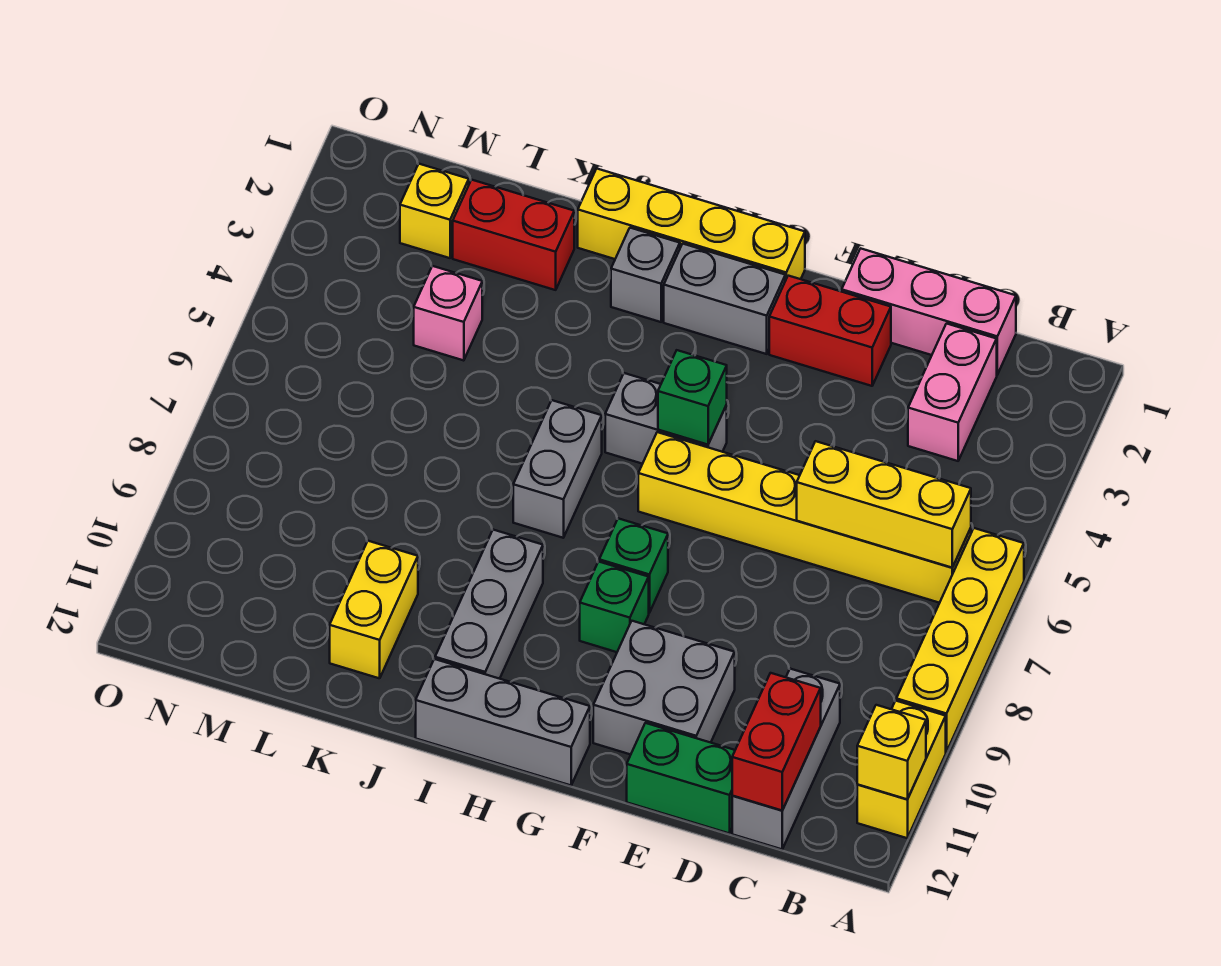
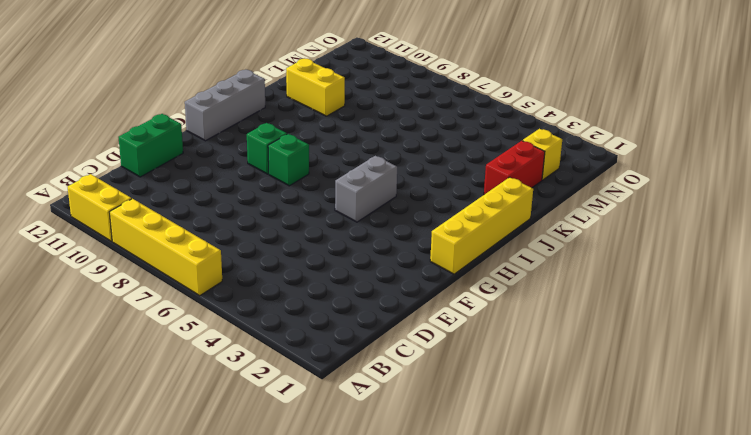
none -> yellow 1x6 brick [638,432,971,603]
none -> pink 1x3 brick [842,248,1016,375]
none -> pink 1x2 brick [908,324,997,461]

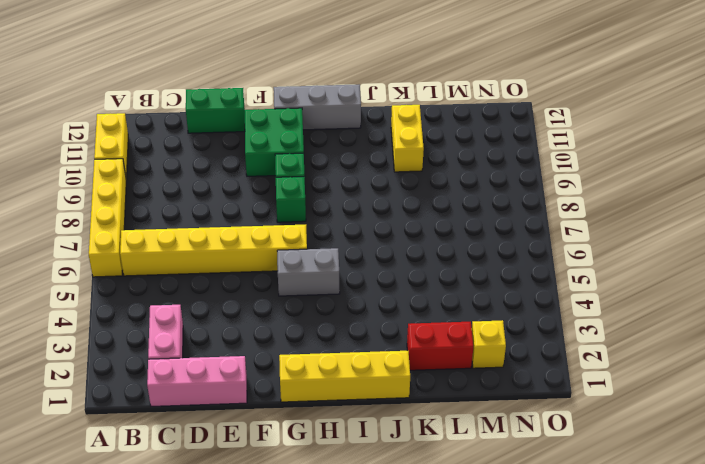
green 2x2 brick [245,108,304,176] -> grey 2x2 brick [593,621,735,755]
none -> grey 1x3 brick [732,669,840,849]
none -> red 1x2 brick [769,276,891,386]
none -> grey 1x2 brick [664,244,785,354]

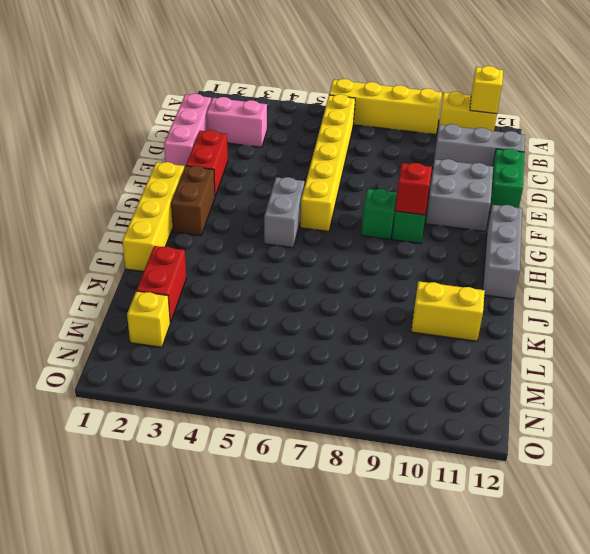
brown 1x2 brick [171,166,215,235] -> grey 1x2 brick [664,244,785,354]
red 1x1 brick [395,163,432,215] -> none
none -> grey 1x1 brick [611,228,680,322]
none -> grey 1x2 brick [513,400,602,538]
none -> grey 1x3 brick [435,530,543,679]

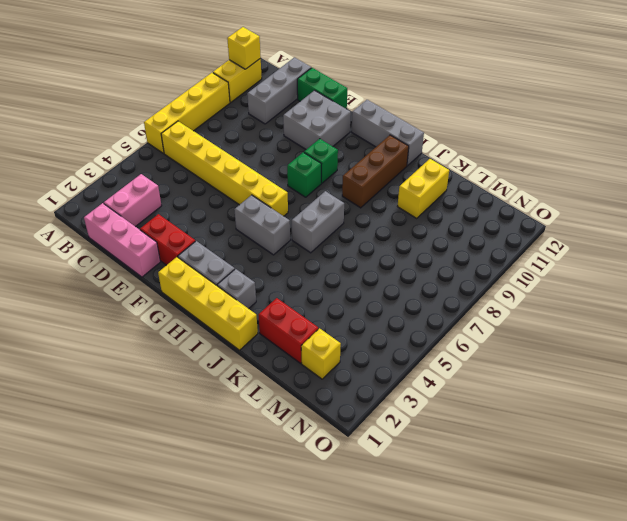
brown 1x3 brick [342,135,409,208] -> grey 1x3 brick [435,530,543,679]
none -> pink 1x1 brick [414,266,482,361]
none -> yellow 1x3 brick [797,441,971,568]
none -> red 1x2 brick [732,673,821,811]

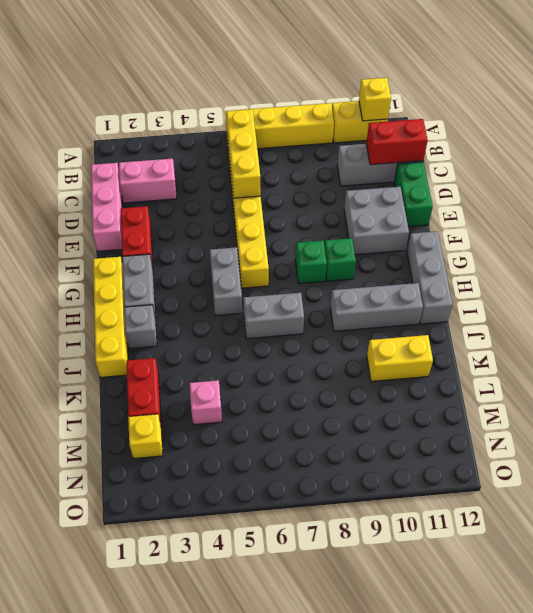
none -> green 1x1 brick [658,350,727,445]

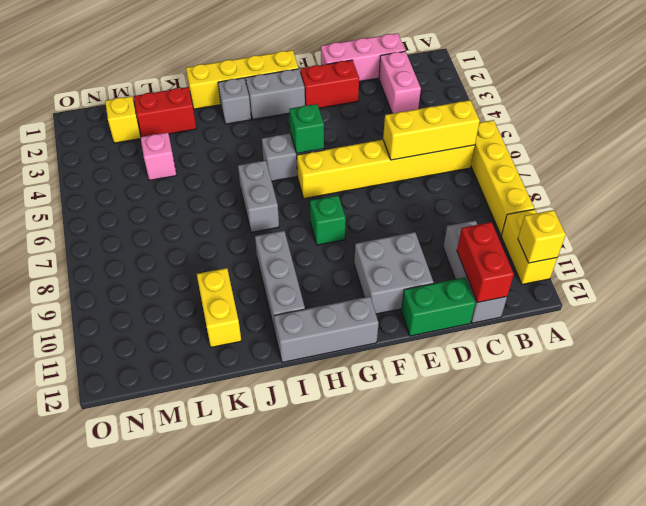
none -> green 1x1 brick [580,562,649,652]

